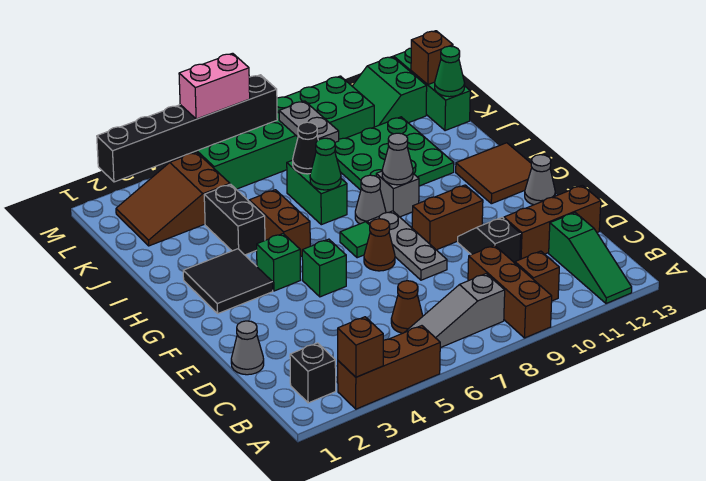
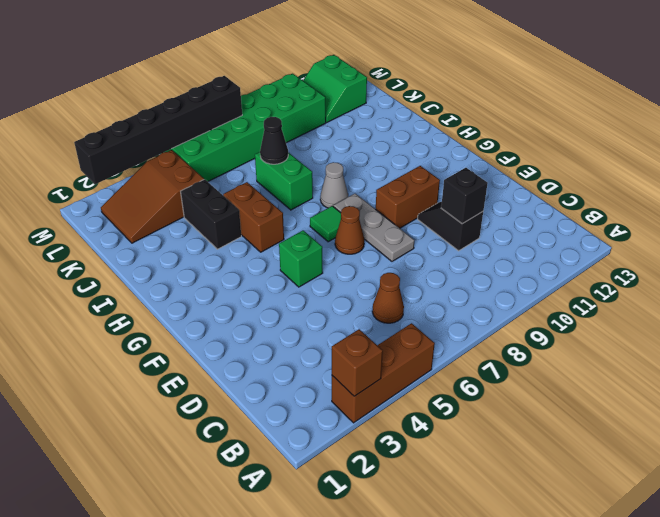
black 1x1 brick [441,168,488,224] -> black 1x1 brick moved to [290,343,336,403]
none -> brown 1x3 brick [468,245,552,338]
none -> green 1x3 slope [549,213,632,304]
none -> grey 1x3 slope [406,274,505,348]
none -> brown 1x1 brick [515,251,559,301]

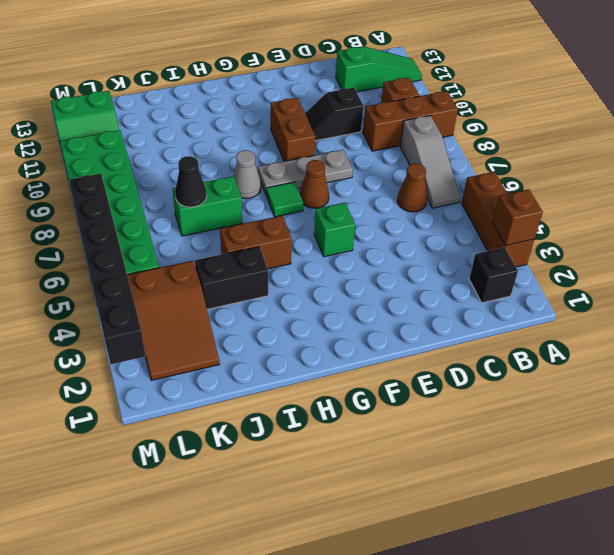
none -> grey 1x1 cone [231,321,264,375]
none -> brown 1x3 brick [504,185,601,259]
none -> grey 1x1 cone [525,155,555,205]
none -> black 2x2 tile [183,249,273,314]

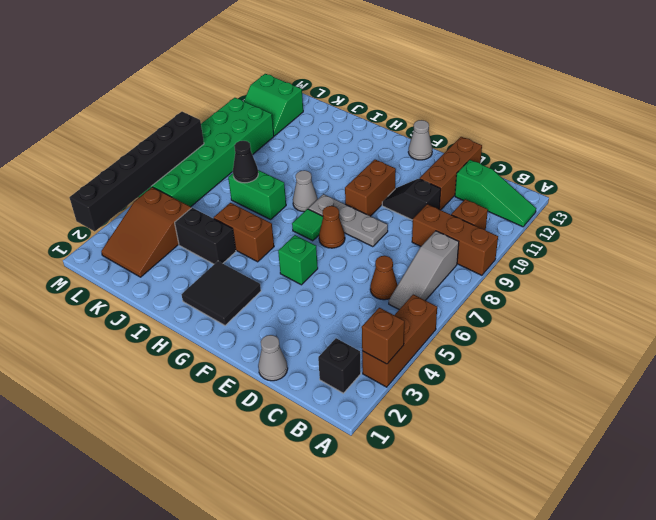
none -> green 1x1 brick [256,234,301,291]
none -> brown 2x2 tile [456,143,532,204]
none -> grey 1x1 brick [376,171,419,217]
none -> green 3x3 plate [335,117,454,190]

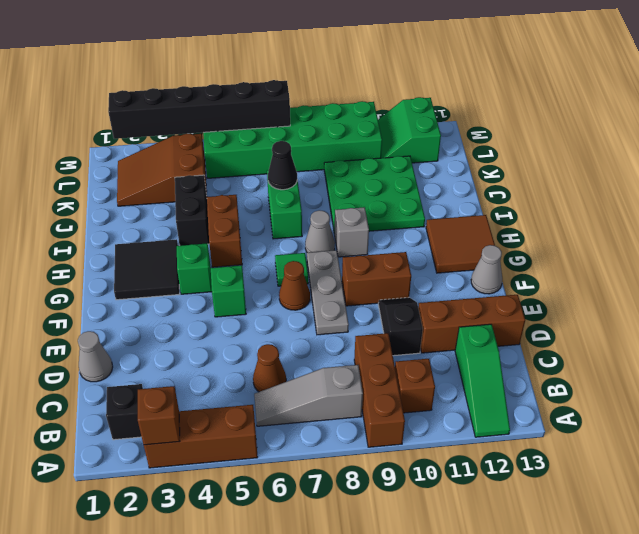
none -> green 1x3 brick [394,48,470,131]
none -> grey 1x1 cone [382,133,413,185]
none -> green 1x1 cone [310,138,341,190]
none -> grey 1x2 plate [279,101,339,142]

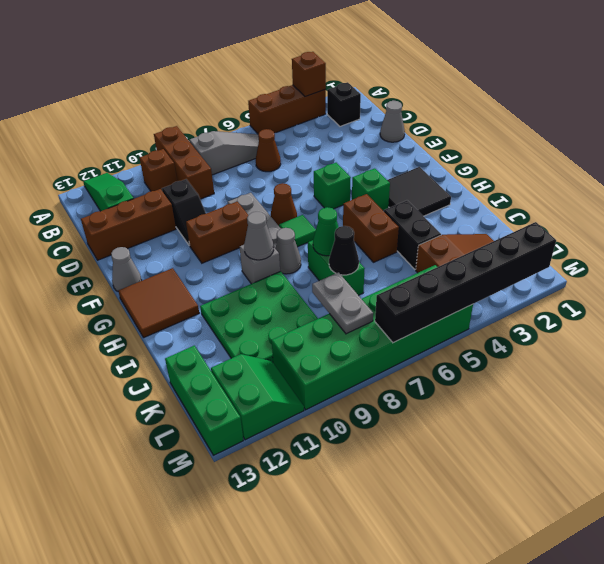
none -> green 1x1 cone [435,46,465,97]
none -> brown 1x1 brick [411,31,453,85]
none -> pink 1x2 brick [179,53,250,119]

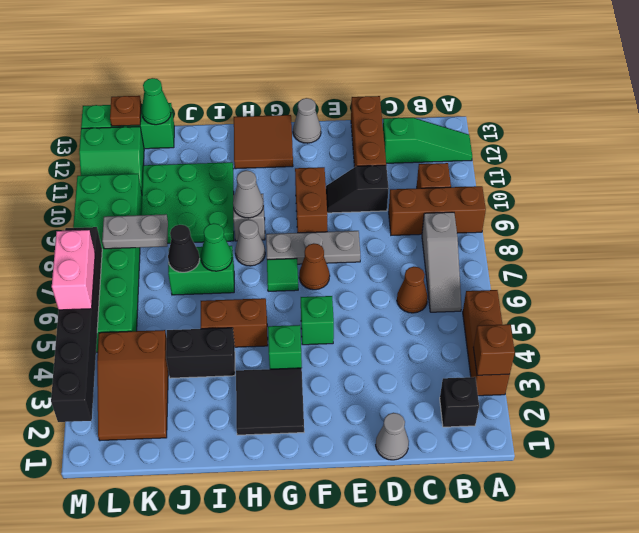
brown 1x1 plate [110,96,141,126] -> brown 1x1 brick [411,31,453,85]

